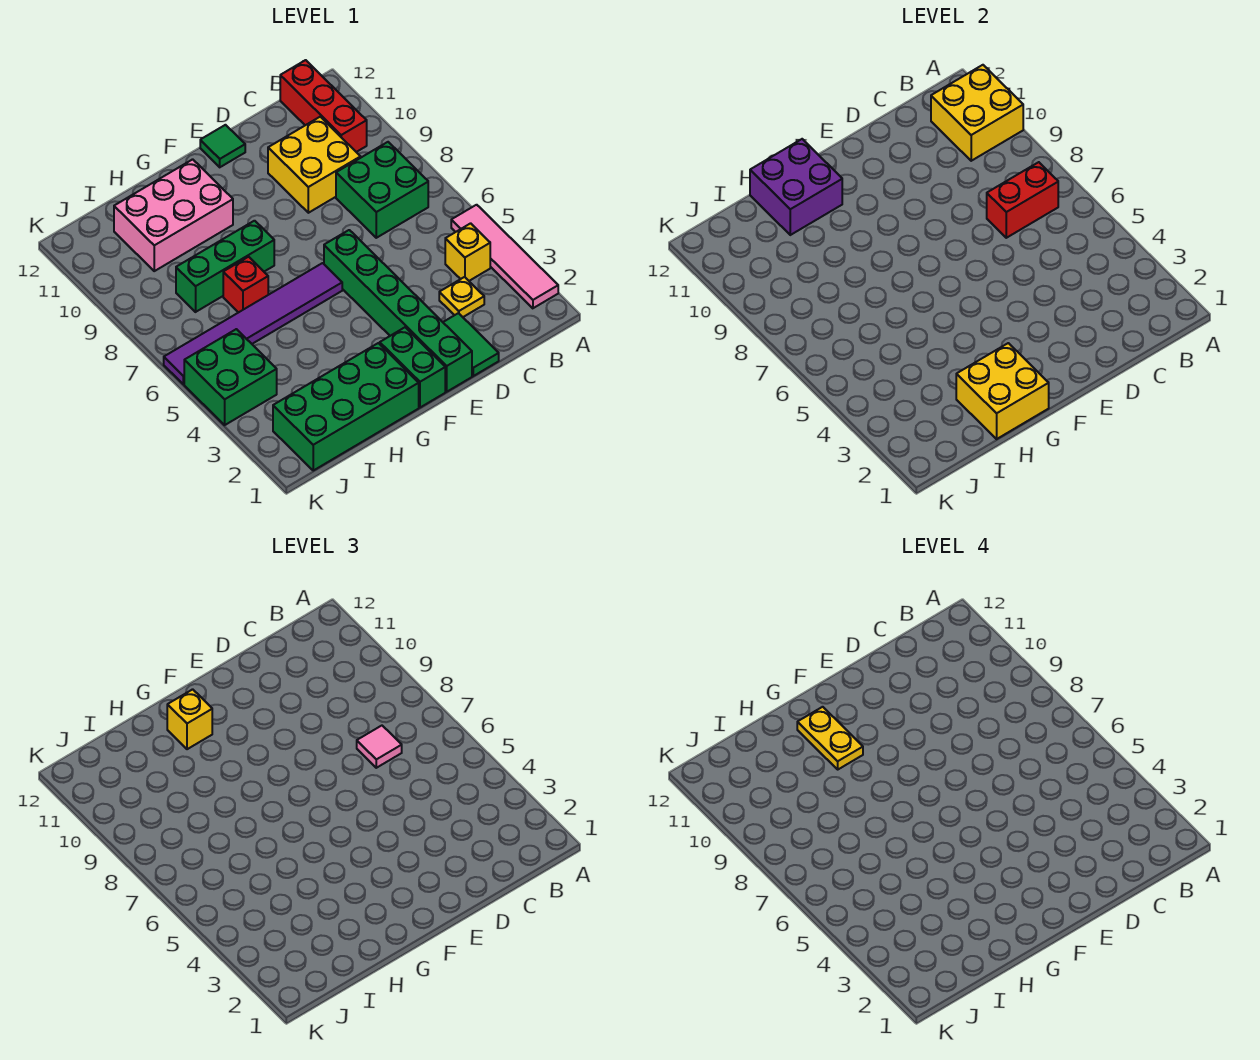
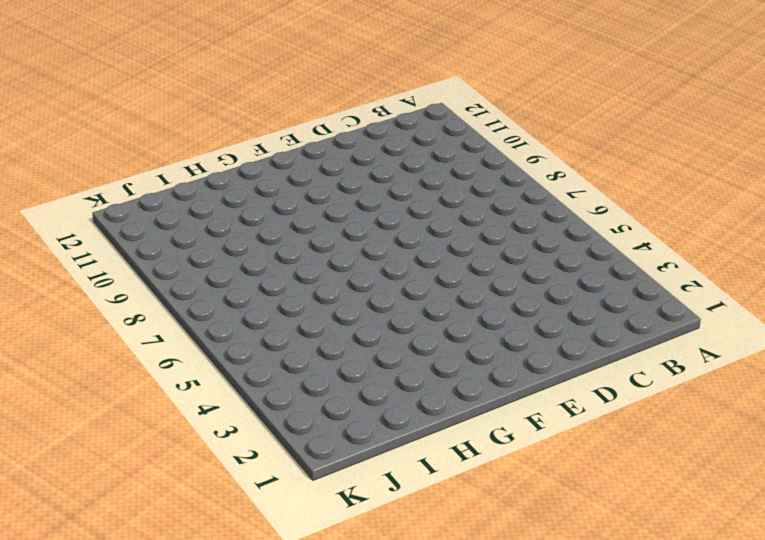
none -> pink 1x4 tile [451,205,558,308]
none -> yellow 1x1 brick [445,223,490,281]
none -> green 2x2 brick [336,142,428,238]

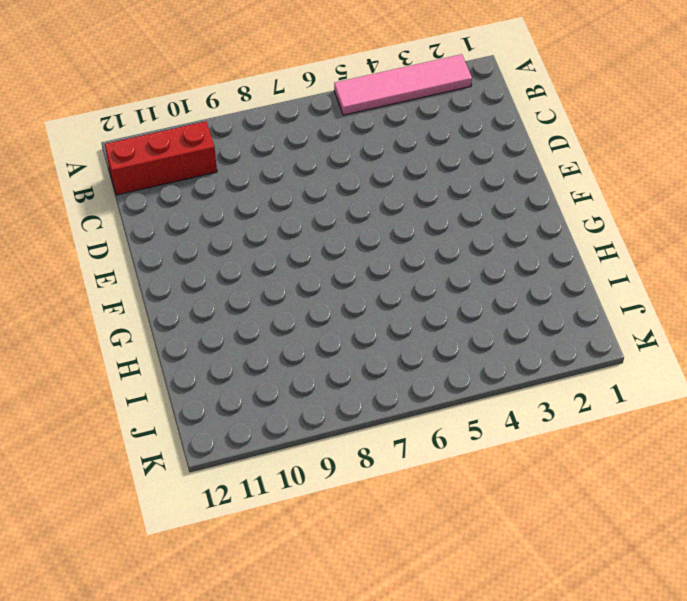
none -> yellow 1x1 brick [445,223,490,281]
none -> green 2x2 brick [336,142,428,238]
none -> yellow 1x1 plate [439,277,484,317]

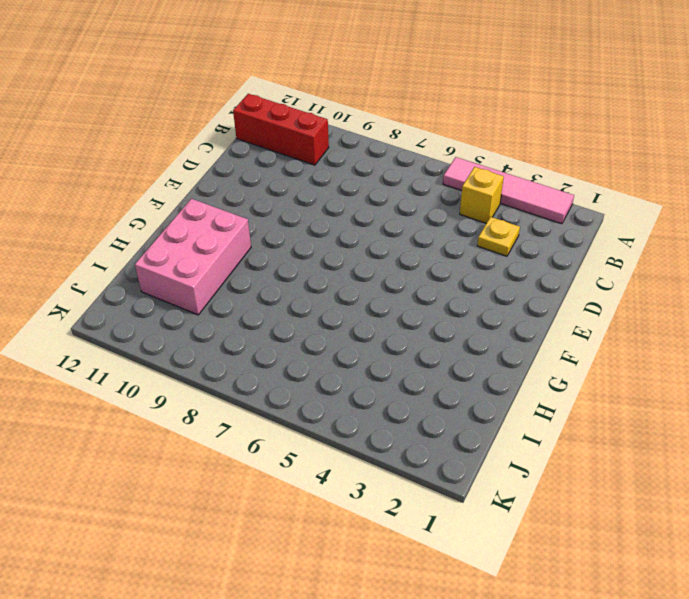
none -> green 2x2 brick [336,142,428,238]
none -> yellow 2x2 brick [268,117,361,213]
none -> green 1x2 tile [443,313,499,376]

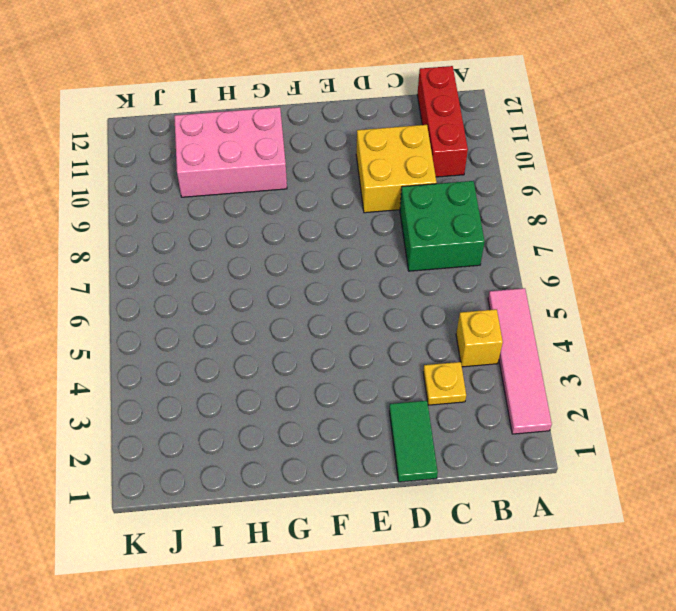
none -> green 1x6 brick [324,230,472,392]
none -> green 1x1 tile [200,125,245,167]
none -> green 1x2 brick [380,327,445,408]

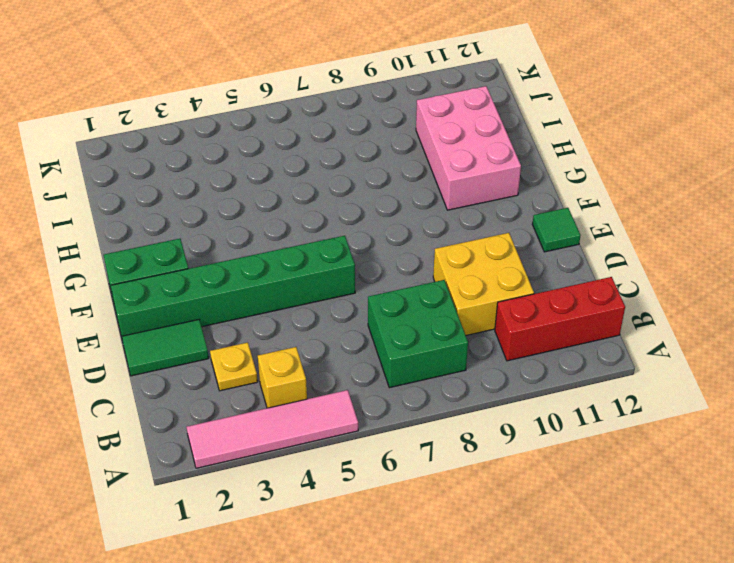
none -> purple 1x6 tile [164,263,342,384]
none -> green 2x4 brick [273,343,419,470]
none -> green 1x3 brick [176,221,274,312]

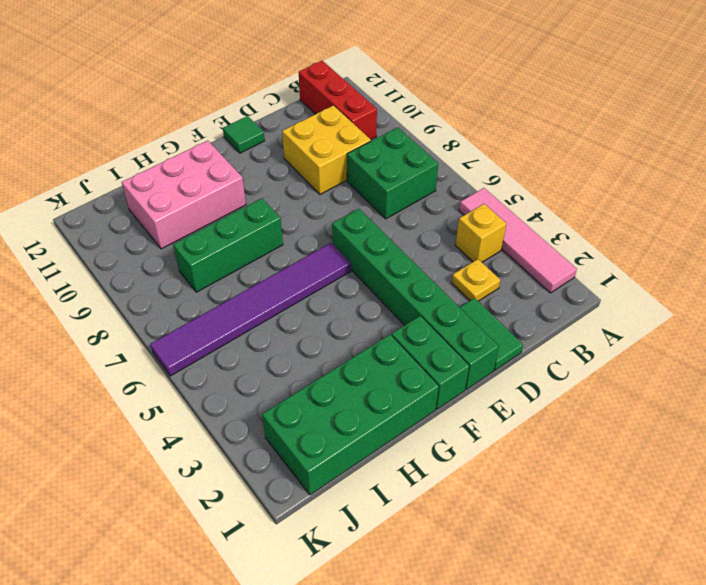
none -> red 1x1 brick [223,257,268,313]
none -> green 2x2 brick [184,329,277,425]
none -> yellow 2x2 brick [931,65,1023,161]

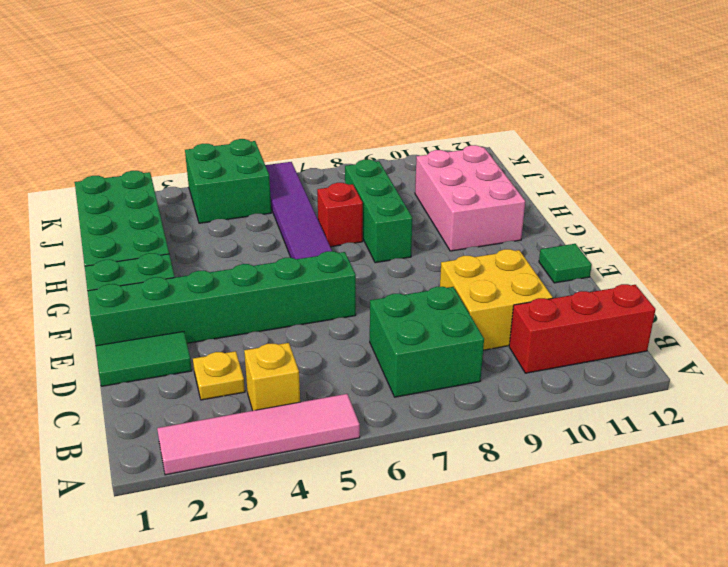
none -> yellow 2x2 brick [931,65,1023,161]
none -> red 1x2 brick [987,162,1058,238]
none -> yellow 2x2 brick [956,343,1049,439]

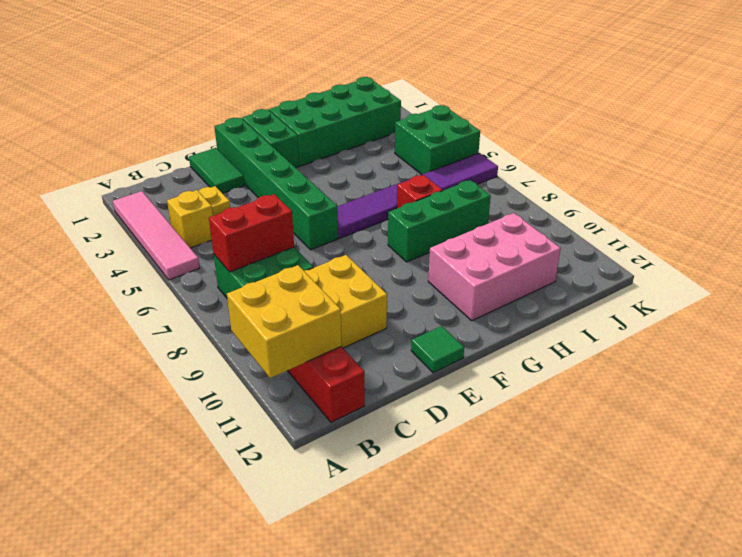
none -> yellow 2x2 brick [956,343,1049,439]
none -> purple 2x2 brick [750,139,842,235]
none -> pink 1x1 tile [357,726,402,768]

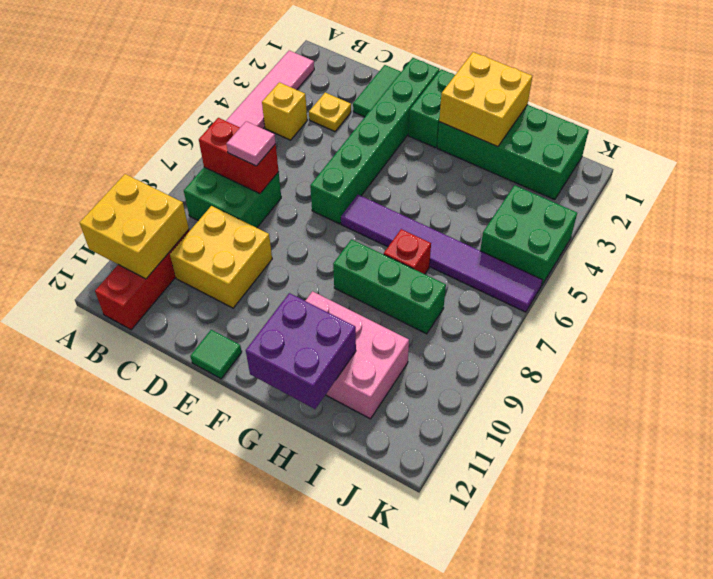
none -> yellow 1x1 brick [167,689,212,749]
none -> yellow 1x2 plate [797,707,863,769]

